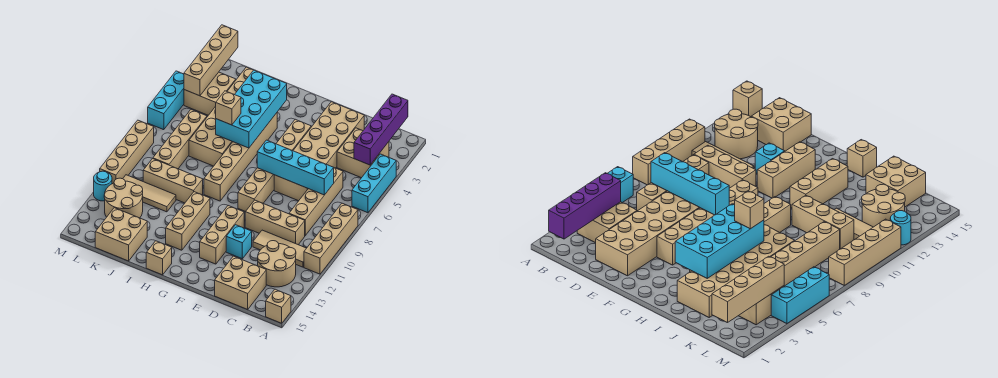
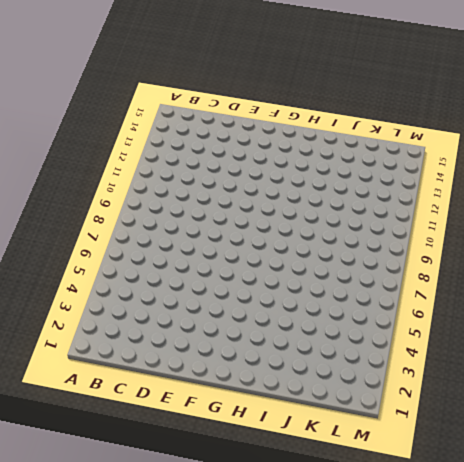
none -> cyan 1x3 brick [352,154,396,213]
none -> tan 1x4 brick [304,203,358,274]
none -> tan 1x1 brick [266,289,291,323]
none -> tan 2x2 brick [337,128,389,178]

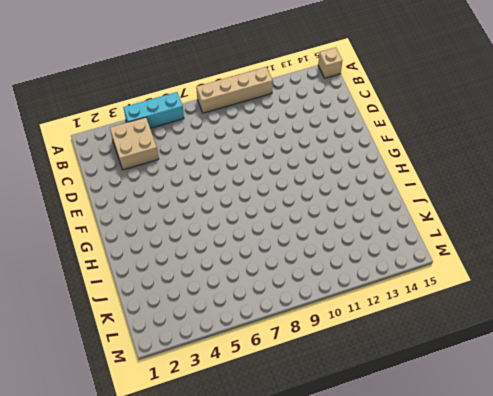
none -> tan 1x3 tile [253,230,306,267]
none -> tan 2x2 round brick [258,241,296,287]
none -> tan 1x4 brick [289,168,343,236]
none -> tan 1x3 brick [245,200,305,245]

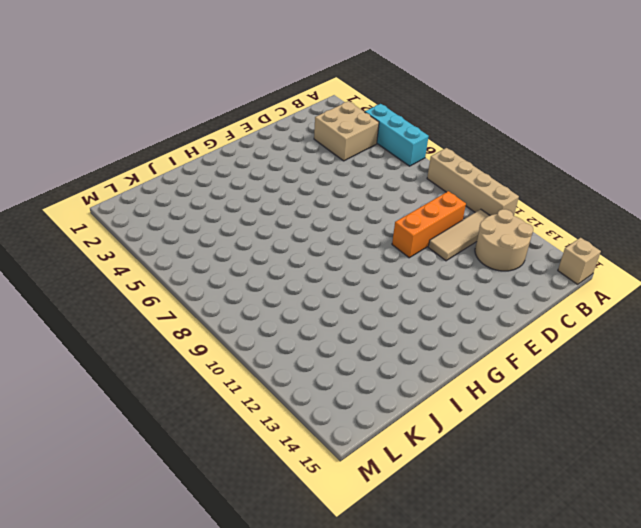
orange 1x3 brick [392,191,466,258] -> tan 1x3 brick [245,200,305,245]
none -> tan 1x4 brick [289,168,343,236]
none -> tan 2x2 brick [215,256,266,310]
none -> tan 2x6 brick [274,102,364,201]
none -> cyan 1x1 brick [226,225,252,259]

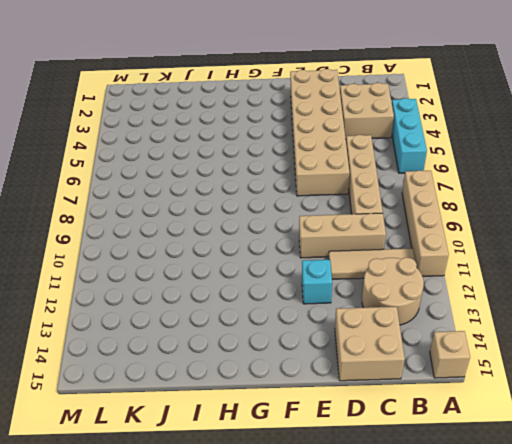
none -> tan 1x6 brick [238,119,311,212]
none -> tan 1x3 brick [200,206,244,264]
none -> tan 1x6 brick [204,113,277,201]
none -> tan 1x3 brick [166,192,210,250]

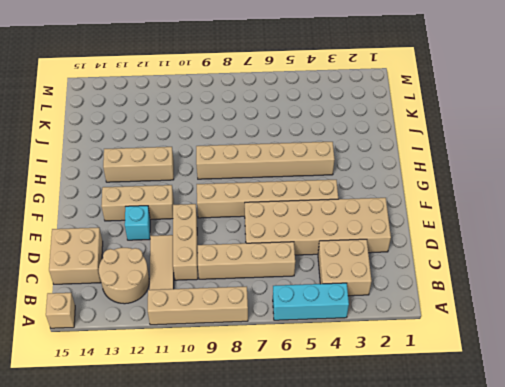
none -> tan 1x1 brick [146,241,172,275]
none -> tan 2x6 brick [189,67,253,166]
none -> tan 1x3 brick [143,159,203,203]
none -> tan 1x3 tile [123,175,176,212]

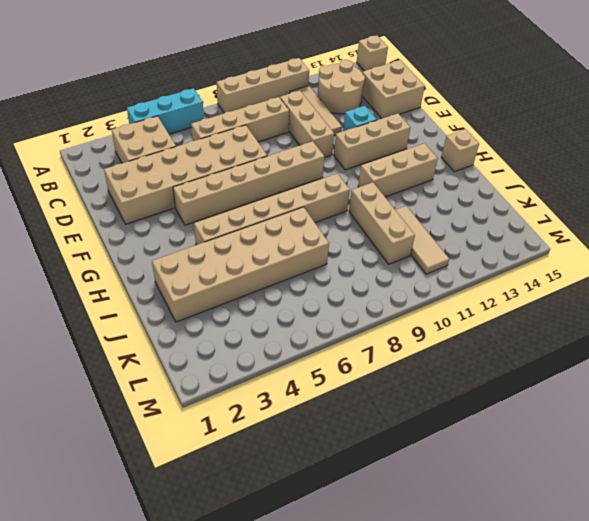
none -> tan 2x2 brick [95,208,147,261]
none -> tan 2x2 brick [184,72,236,115]
none -> tan 1x4 brick [153,110,207,169]
none -> tan 2x2 round brick [104,178,143,218]

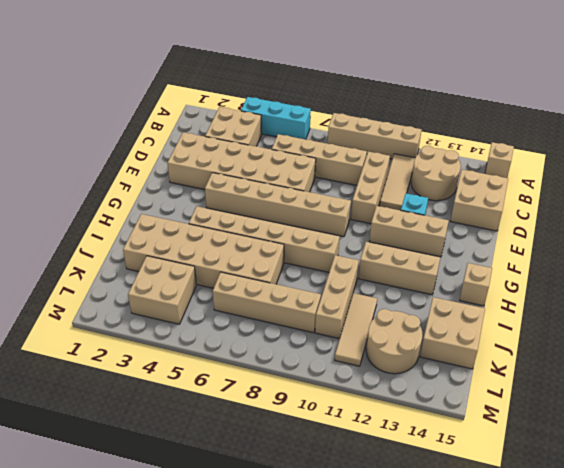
none -> cyan 1x3 brick [148,71,184,130]
none -> tan 1x4 brick [100,120,154,184]
none -> cyan 1x1 round brick [94,171,112,201]
none -> purple 1x4 brick [354,94,408,165]

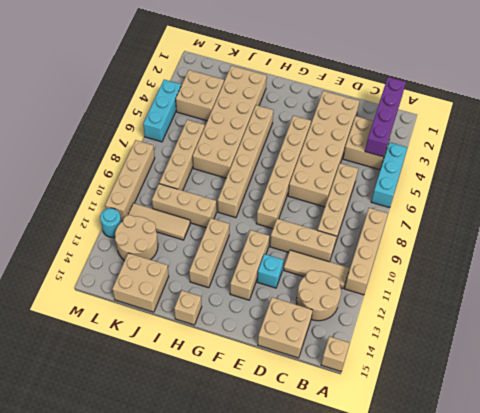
none -> cyan 1x4 brick [257,140,334,195]
none -> cyan 2x4 brick [216,70,287,148]
none -> tan 1x4 brick [184,25,238,96]
none -> tan 1x1 brick [216,91,241,125]

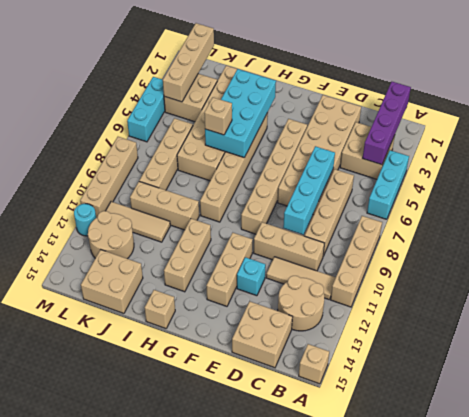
cyan 1x4 brick [283,146,335,235] -> cyan 1x4 brick turned to [257,140,334,195]

